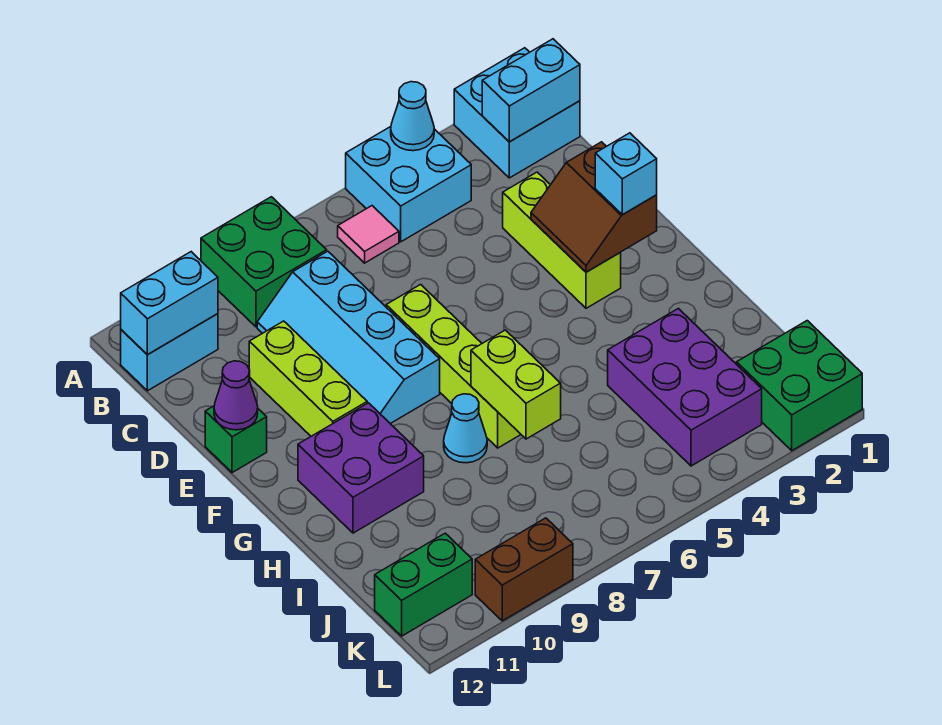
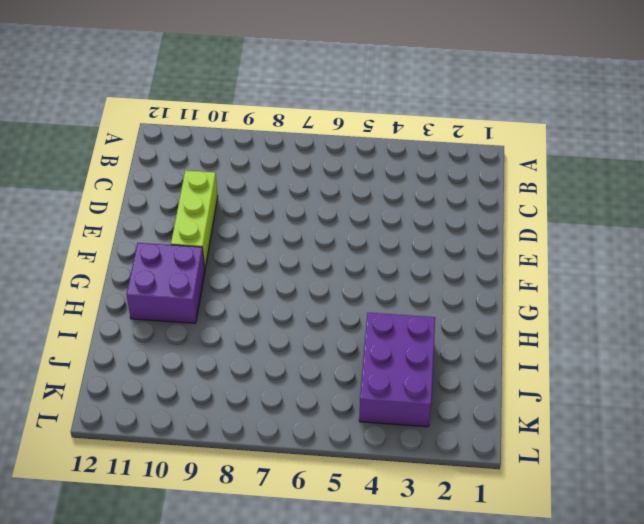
none -> cyan 2x2 brick [454,48,580,178]
none -> cyan 2x2 brick [346,127,471,242]
none -> green 2x2 brick [201,197,327,327]

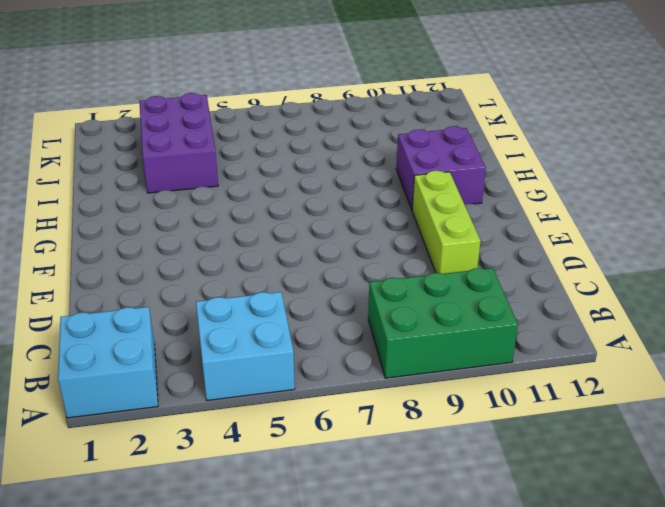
green 2x3 brick [368,268,518,378] -> green 2x2 brick [201,197,327,327]
none -> pink 1x1 tile [338,206,399,263]
none -> cyan 1x2 brick [121,314,218,391]
none -> cyan 2x4 slope [257,251,440,424]

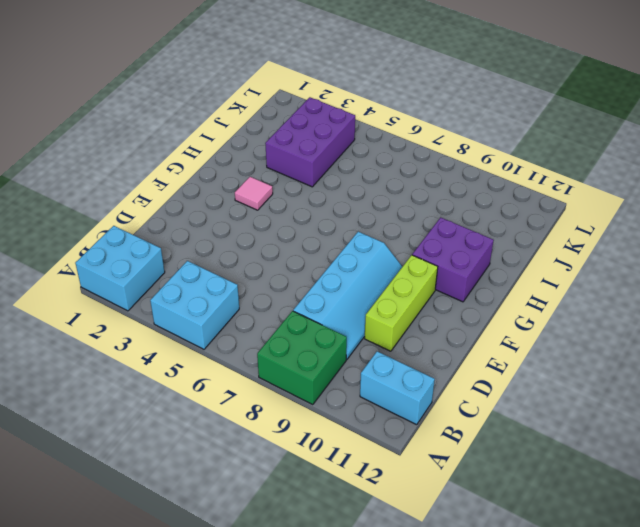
pink 1x1 tile [235,177,273,210] -> pink 1x1 tile moved to [338,206,399,263]
none -> lime 1x3 brick [503,172,621,308]
none -> lime 1x4 brick [386,285,521,448]
none -> green 1x1 brick [205,406,267,473]

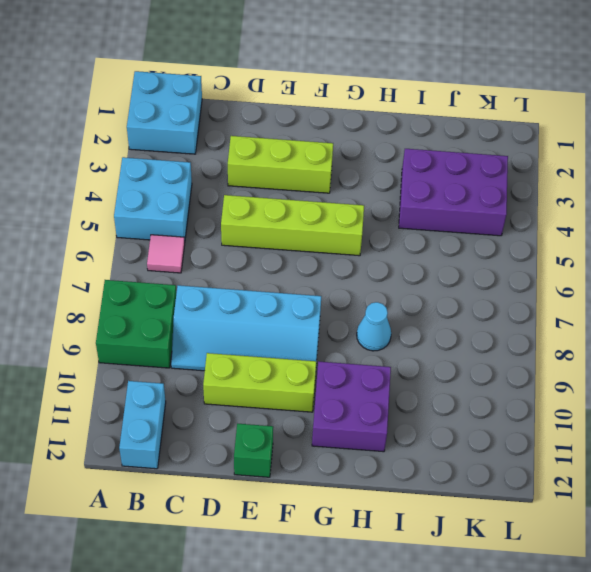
lime 1x4 brick [221,195,364,256] -> lime 1x4 brick moved to [386,285,521,448]
none -> green 2x2 brick [737,321,862,451]
none -> green 1x2 brick [375,533,472,636]
none -> brown 1x2 brick [475,518,573,621]

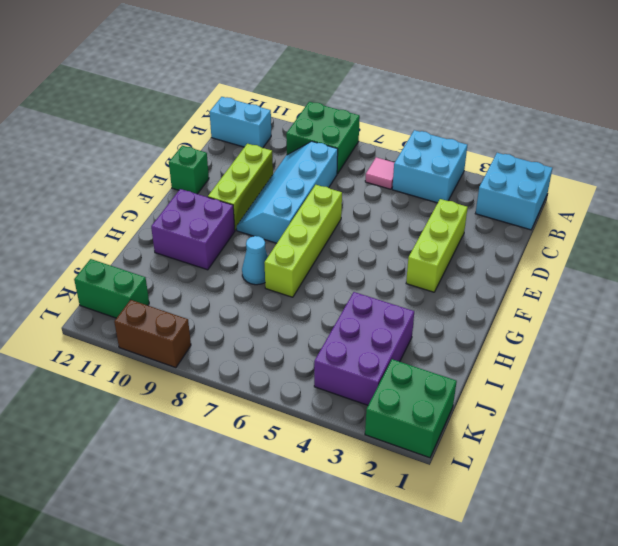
none -> cyan 1x1 cone [391,82,434,151]
none -> cyan 1x2 brick [482,39,580,142]
none -> cyan 1x2 brick [121,252,218,355]

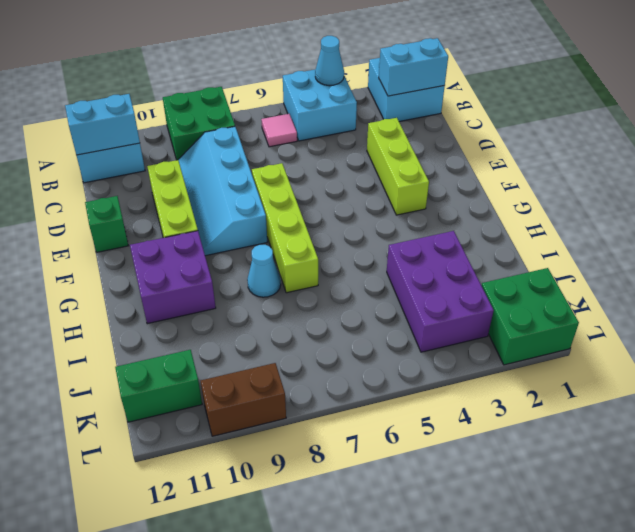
none -> brown 2x2 slope [531,142,657,272]
none -> purple 1x1 cone [214,361,258,430]
none -> lime 1x2 brick [471,330,561,439]

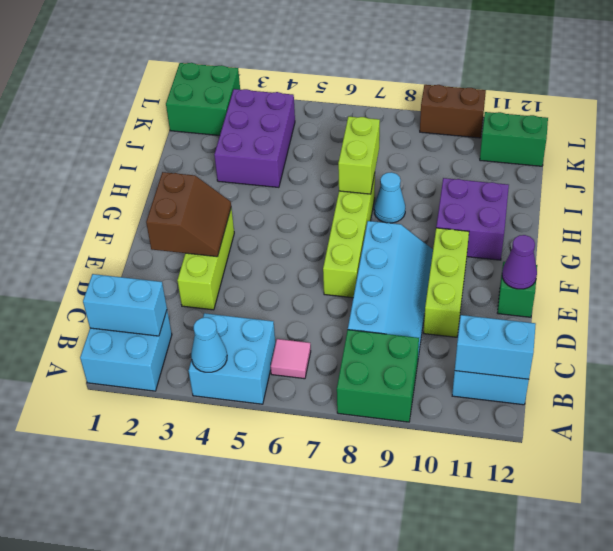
none -> cyan 1x1 brick [595,133,657,215]

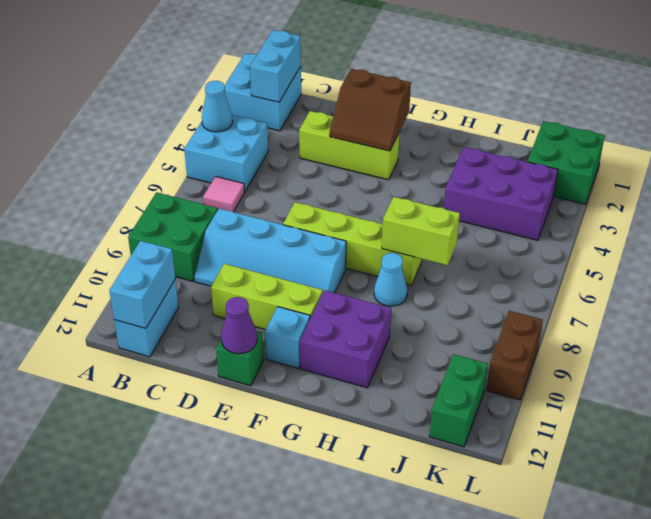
cyan 1x1 brick [265,307,310,368] -> cyan 1x1 brick moved to [595,133,657,215]

